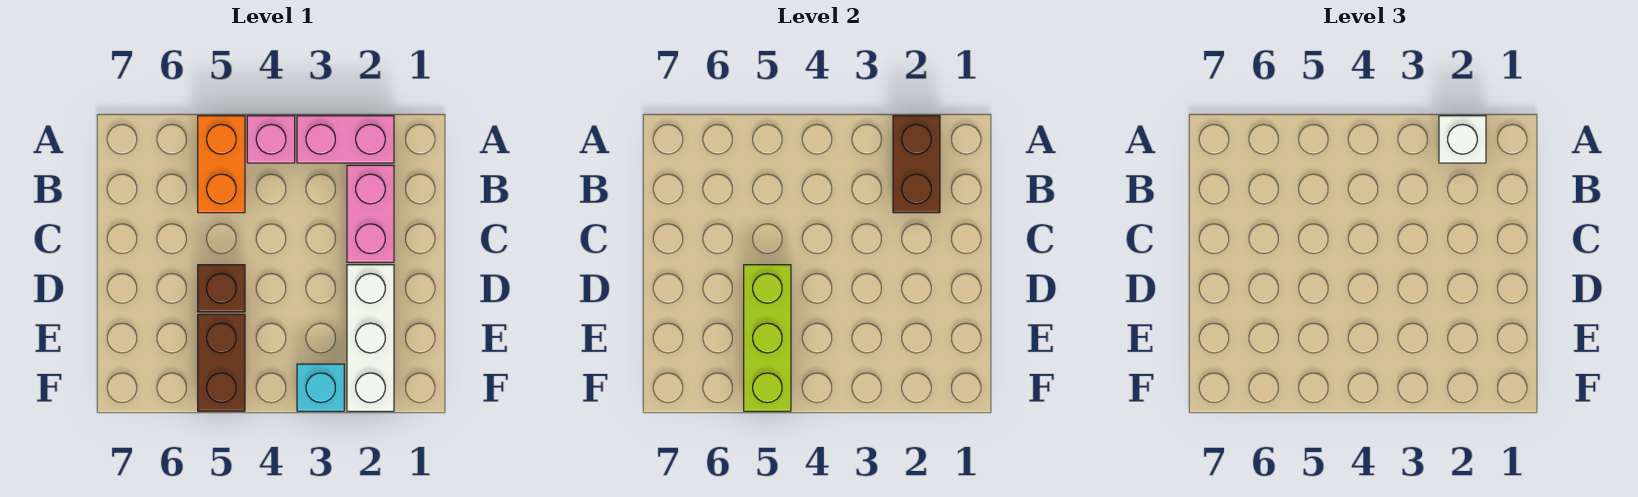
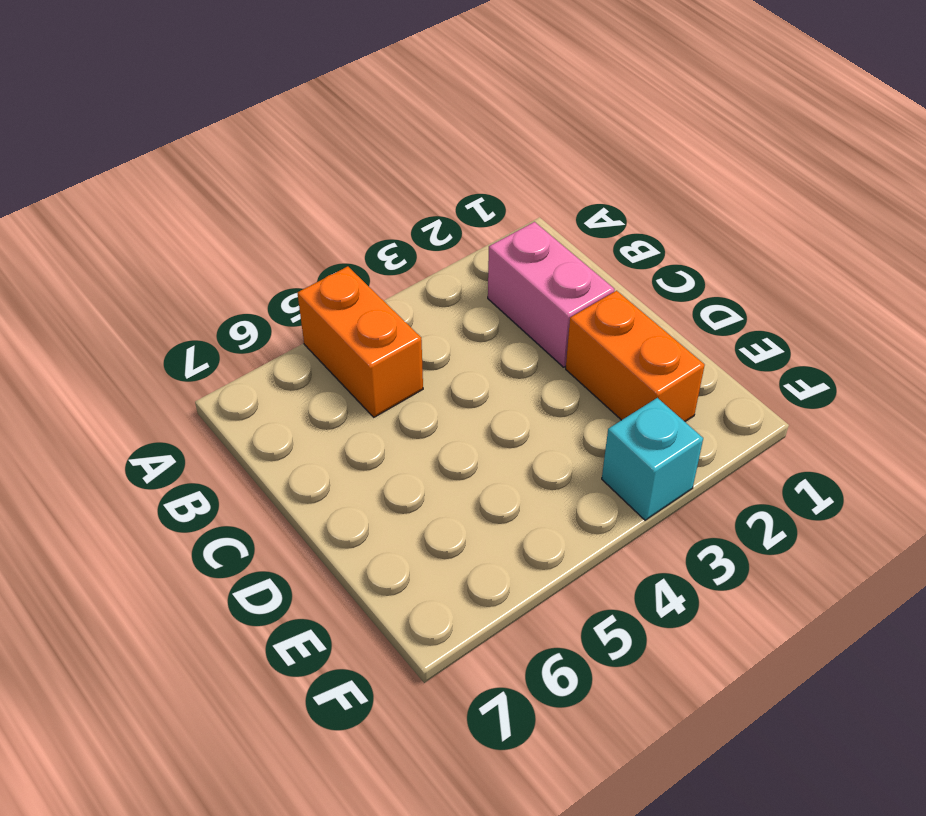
orange 1x2 brick [566,291,705,422] -> white 1x3 brick [347,265,394,411]
none -> pink 1x2 brick [297,116,394,163]
none -> pink 1x1 brick [247,116,295,163]

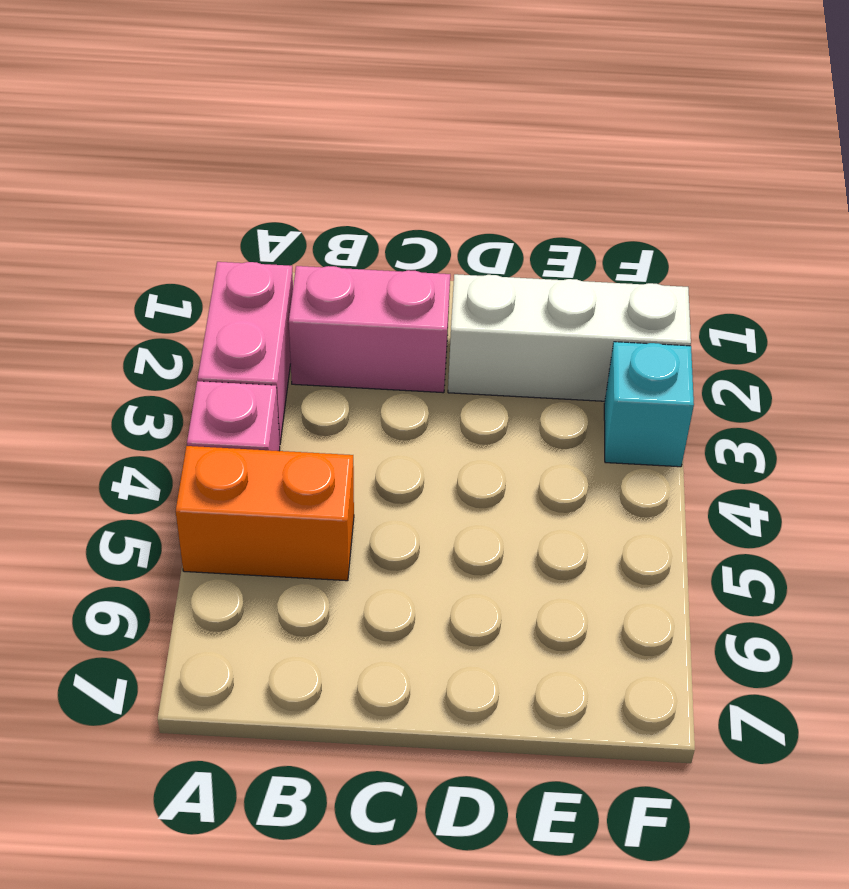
none -> brown 1x1 brick [198,265,245,312]
none -> brown 1x2 brick [198,314,245,411]

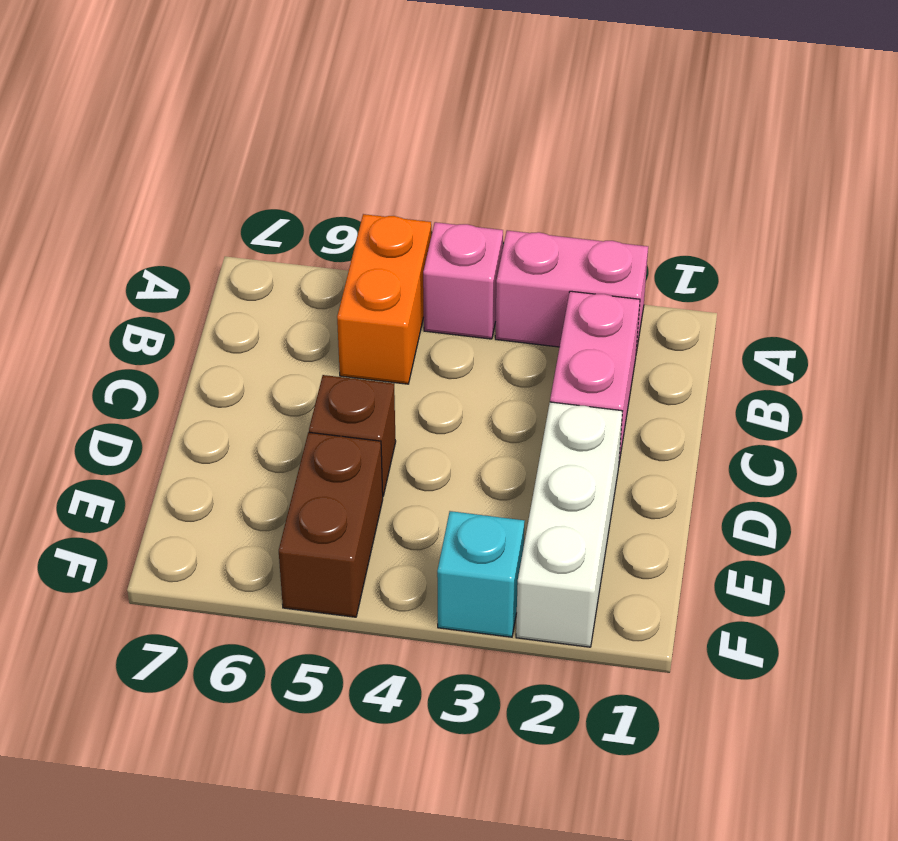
none -> brown 1x2 brick [893,116,940,213]
none -> lime 1x3 brick [744,265,791,411]

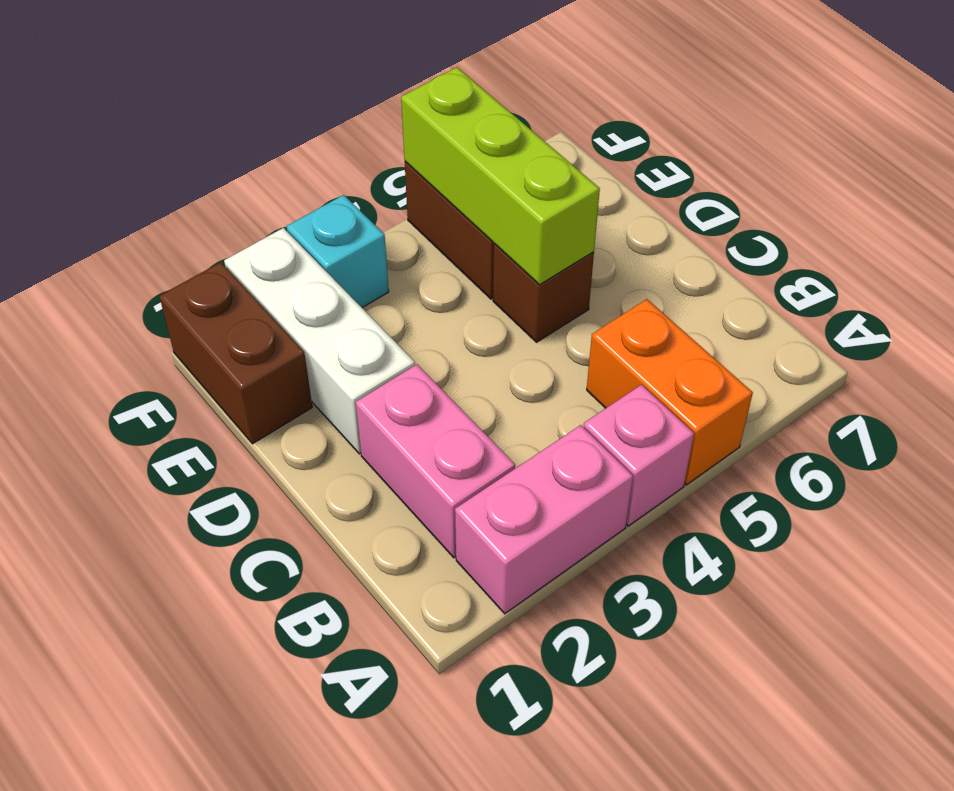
brown 1x2 brick [159,262,312,444] -> brown 1x2 brick moved to [893,116,940,213]
none -> white 1x1 brick [1439,116,1486,163]

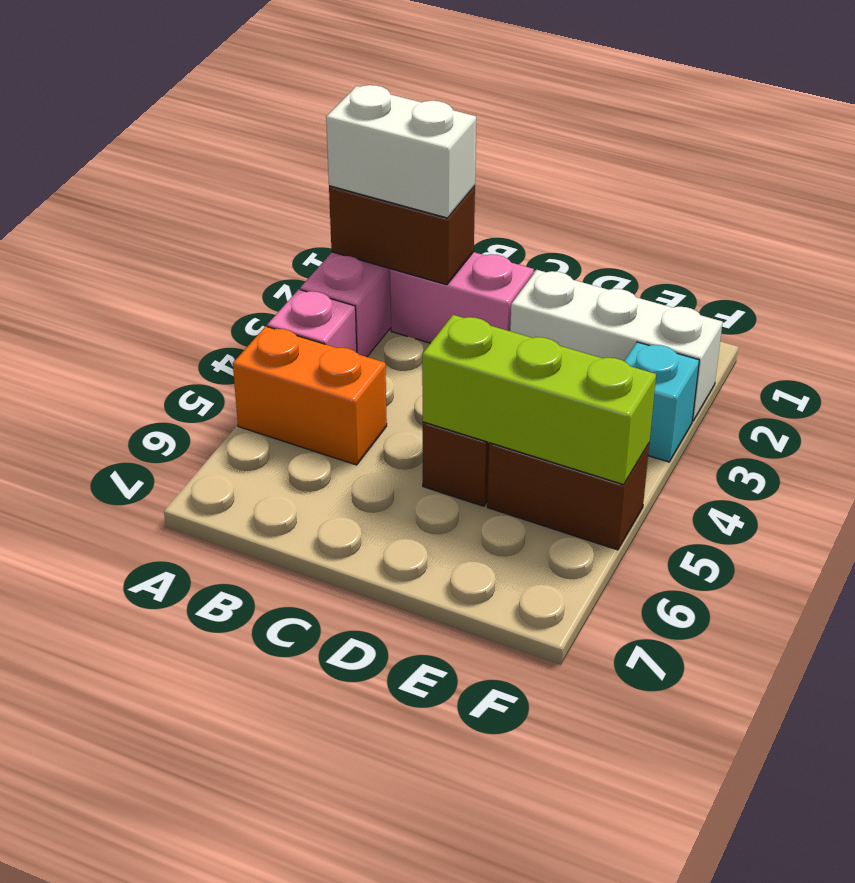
white 1x2 brick [326,85,476,218] -> white 1x1 brick [1439,116,1486,163]

